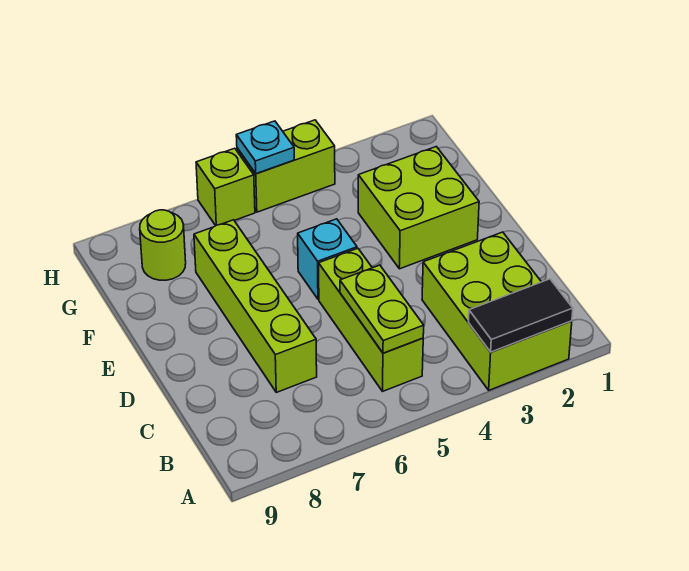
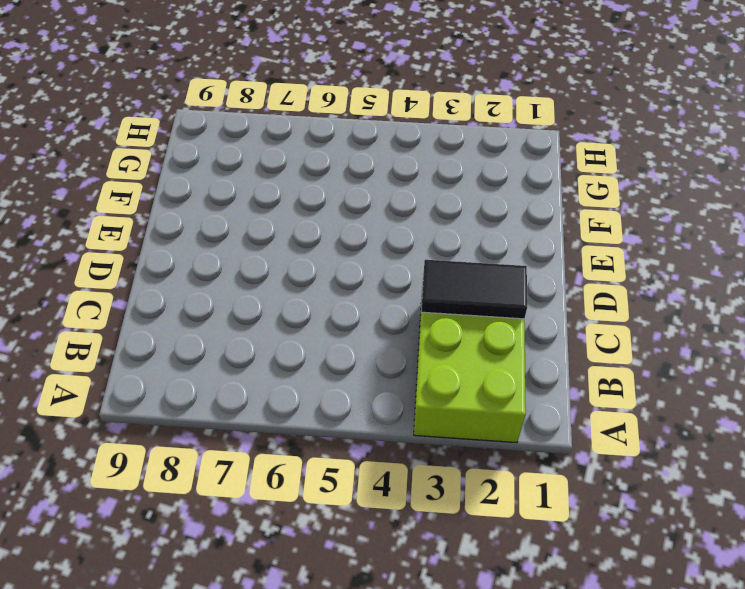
black 1x2 tile [421,260,527,319] -> black 1x2 tile moved to [468,279,573,352]
none -> lime 1x3 brick [319,248,423,391]
none -> lime 1x4 brick [194,220,317,392]

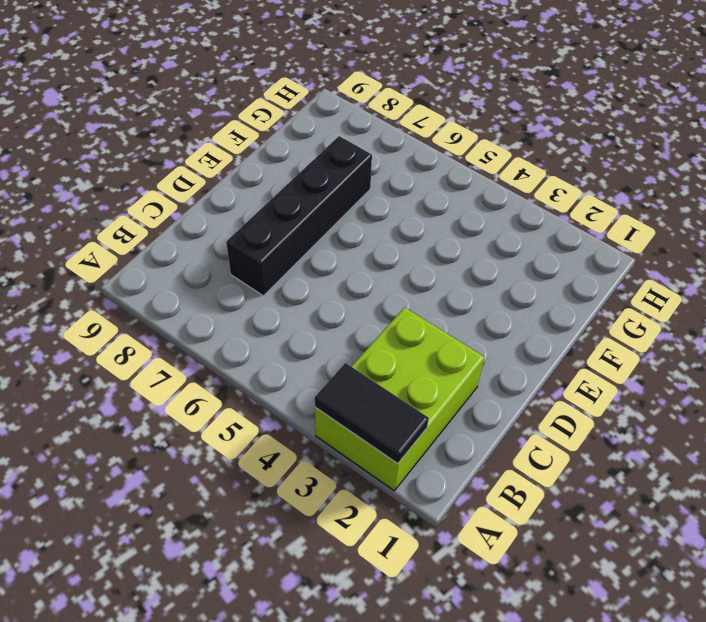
black 1x4 brick [226,136,372,296] -> lime 1x4 brick [194,220,317,392]
none -> lime 1x3 brick [319,248,423,391]
none -> lime 2x2 brick [358,147,479,269]

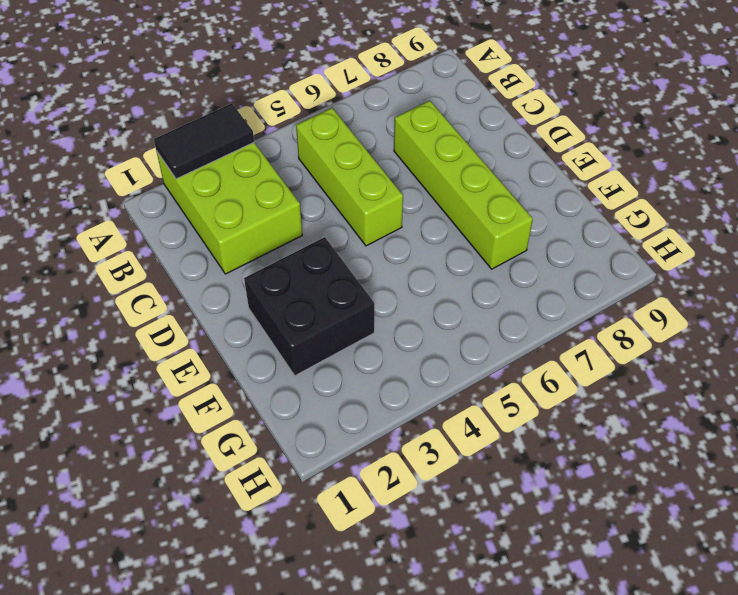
black 2x2 brick [244,237,374,376] -> lime 2x2 brick [358,147,479,269]
none -> cyan 1x1 brick [298,219,357,299]
none -> lime 1x1 round brick [140,210,186,280]

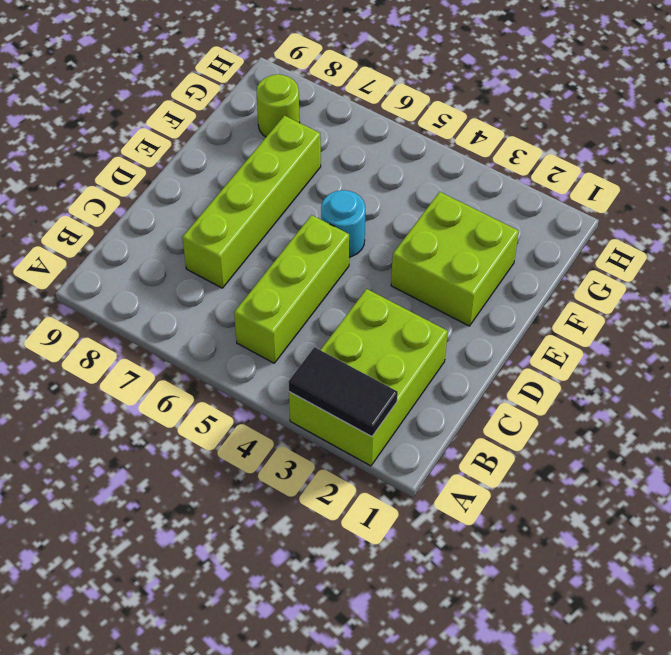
cyan 1x1 round brick [321,190,365,257] -> cyan 1x1 brick [298,219,357,299]
none -> lime 1x2 brick [237,120,335,212]
none -> lime 1x1 brick [196,148,255,226]

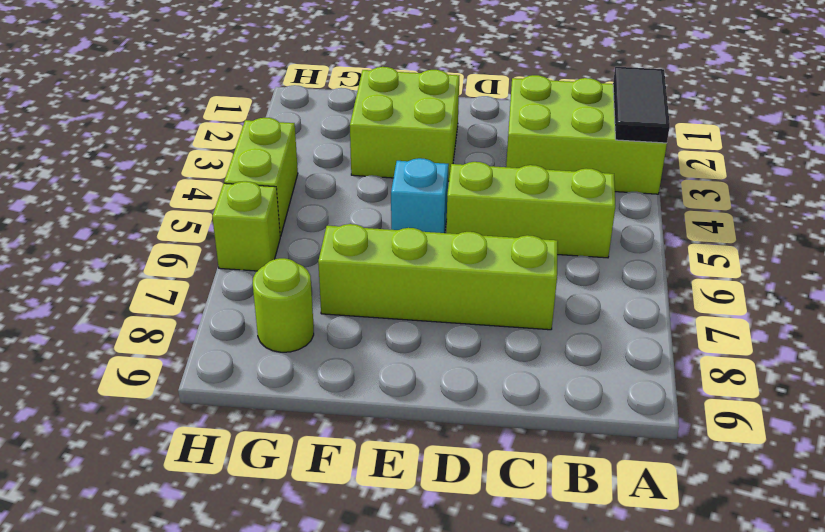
none -> lime 1x2 plate [340,265,424,353]
none -> cyan 1x1 plate [236,121,294,174]

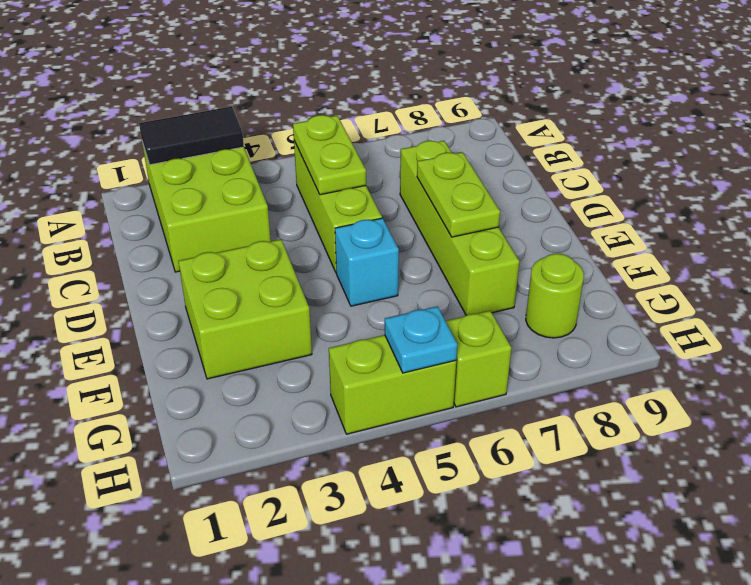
lime 1x2 plate [417,152,500,237] -> none

